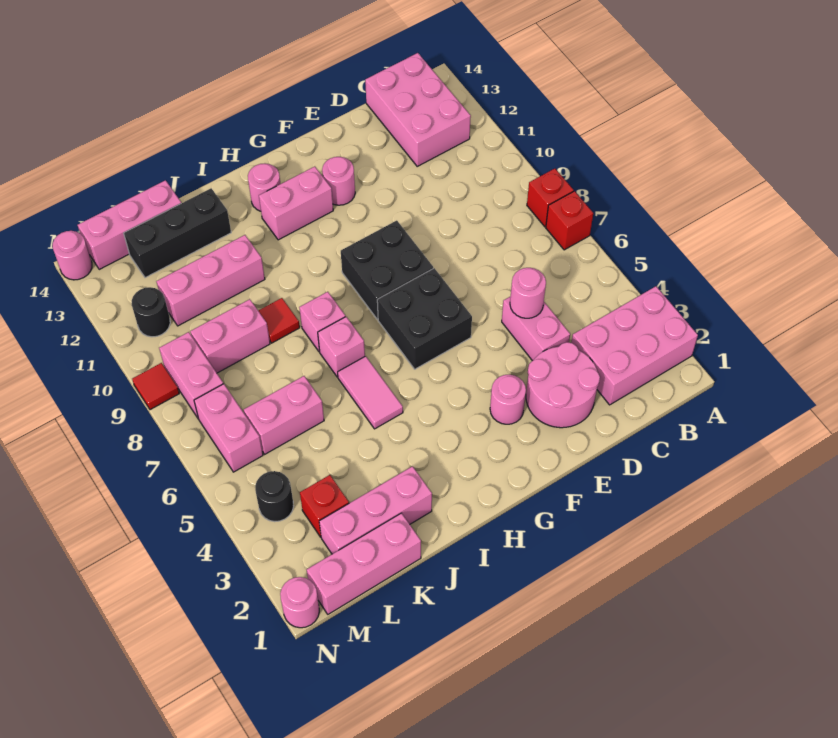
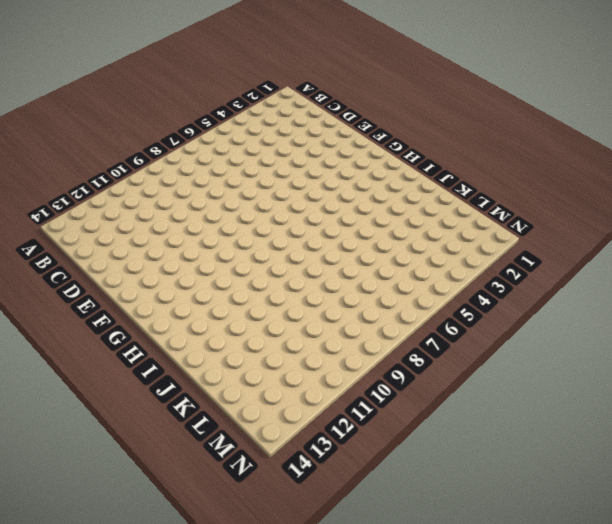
none -> pink 2x3 brick [571,286,698,405]
none -> red 1x1 brick [546,191,593,250]
none -> red 1x1 brick [527,169,574,227]
none -> pink 2x3 brick [365,53,471,166]

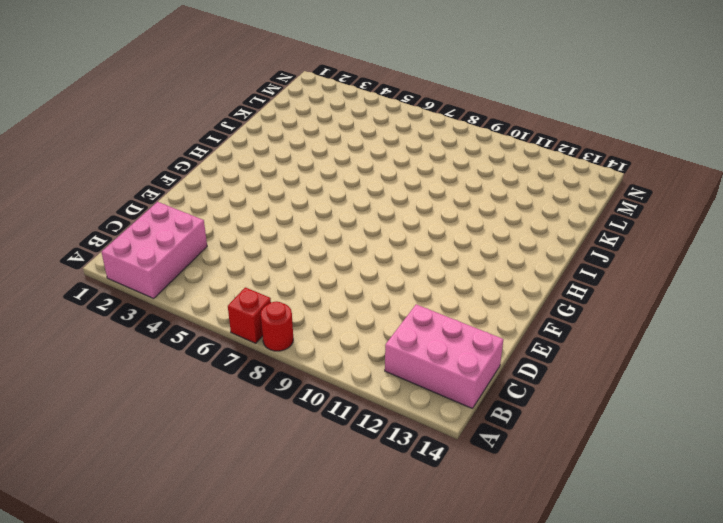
red 1x1 round brick [261,302,293,351] -> red 1x1 brick [527,169,574,227]
none -> pink 2x2 round brick [526,342,600,428]
none -> pink 1x2 brick [502,296,570,361]
none -> pink 1x1 round brick [490,375,526,424]
none -> black 2x2 brick [377,268,472,369]

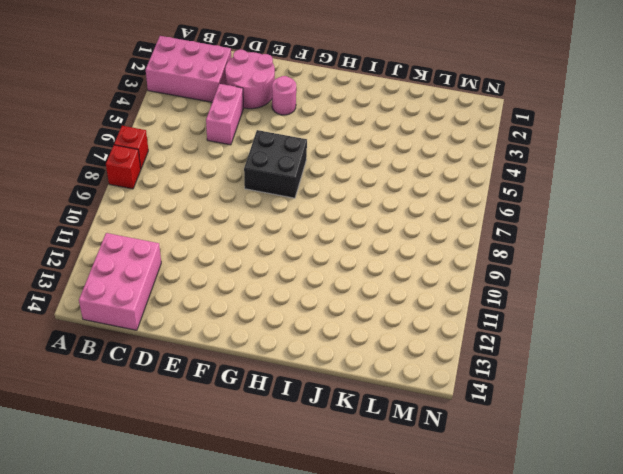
none -> black 2x2 brick [341,221,433,319]
none -> pink 1x1 round brick [322,157,355,205]
none -> pink 1x2 brick [259,167,333,240]
none -> pink 1x1 round brick [248,163,280,211]

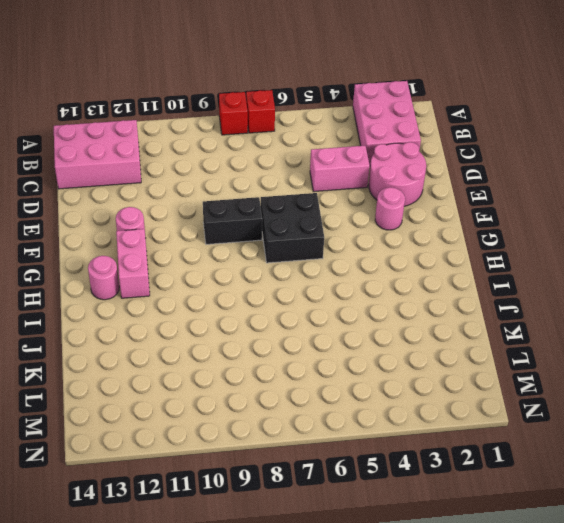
black 1x2 brick [203,197,262,244] -> black 2x2 brick [341,221,433,319]
none -> pink 1x2 tile [338,356,403,429]
none -> pink 1x1 brick [318,317,365,377]
none -> pink 1x1 brick [299,292,345,352]
none -> pink 1x3 brick [319,466,432,554]

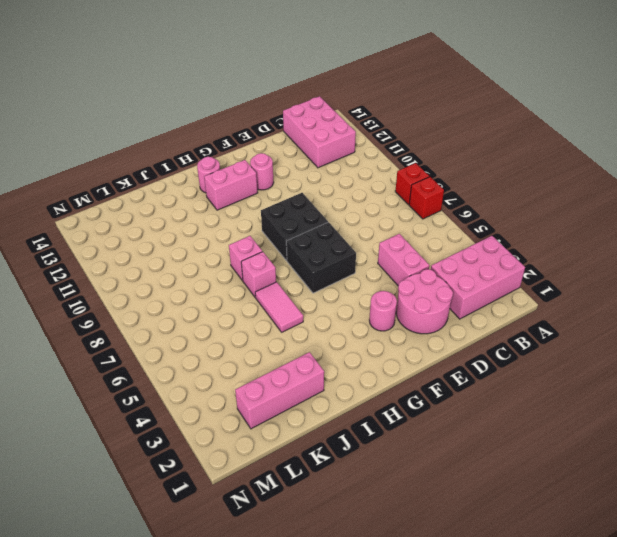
none -> red 1x1 tile [258,298,300,343]
none -> pink 1x3 brick [156,235,265,326]
none -> black 1x3 brick [124,188,231,278]
none -> pink 1x3 brick [306,513,421,614]

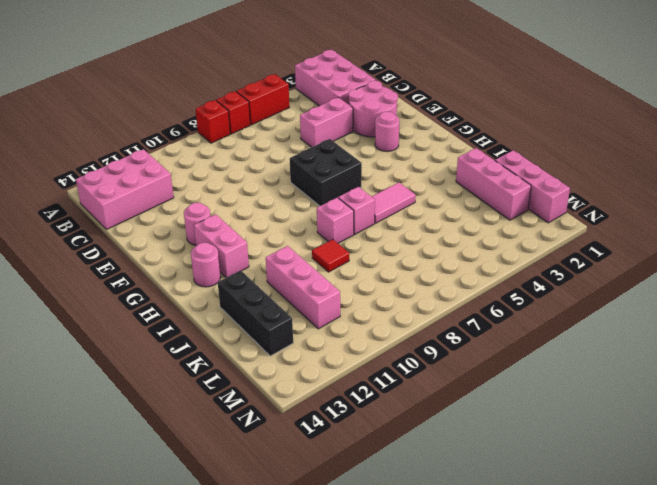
red 1x2 brick [236,74,289,125] -> none
none -> black 2x2 brick [341,221,433,319]
none -> pink 1x2 brick [244,376,324,454]
none -> pink 1x2 brick [190,299,270,373]
none -> pink 1x3 brick [78,180,181,269]

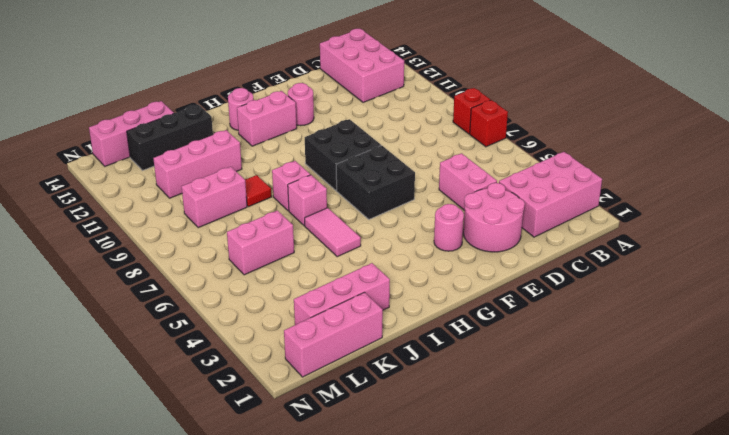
none -> red 1x1 brick [300,475,349,537]
none -> black 1x1 round brick [255,471,294,522]
none -> pink 1x2 brick [194,384,263,472]
none -> pink 1x2 brick [159,332,223,419]

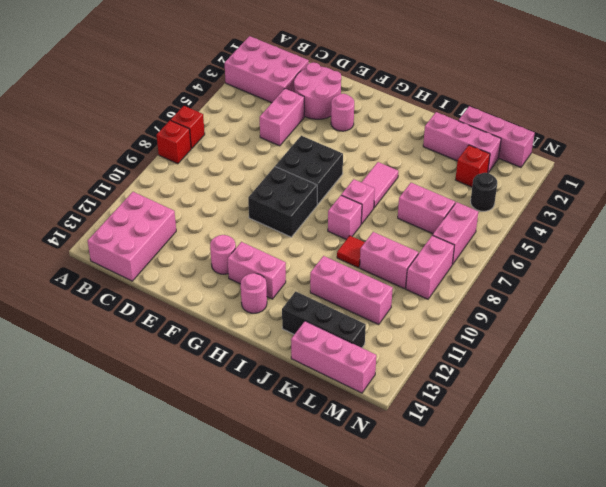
none -> black 1x1 round brick [132,287,170,337]
none -> pink 1x1 round brick [280,577,319,628]
none -> red 1x1 tile [132,363,179,410]
none -> pink 1x1 round brick [53,231,92,280]

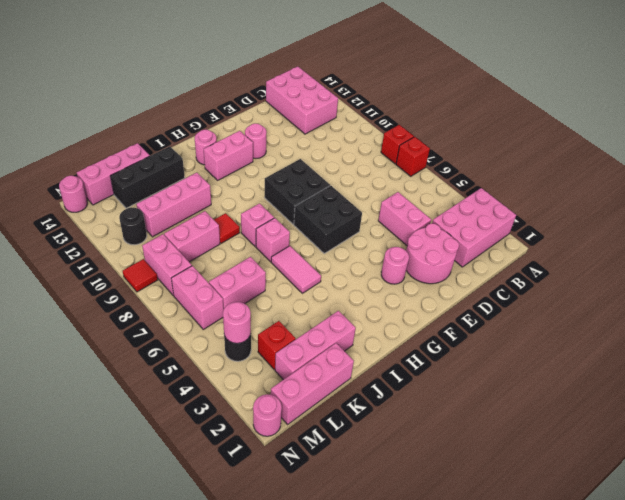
pink 1x1 round brick [223,302,251,343] -> pink 1x1 round brick moved to [510,268,546,318]

